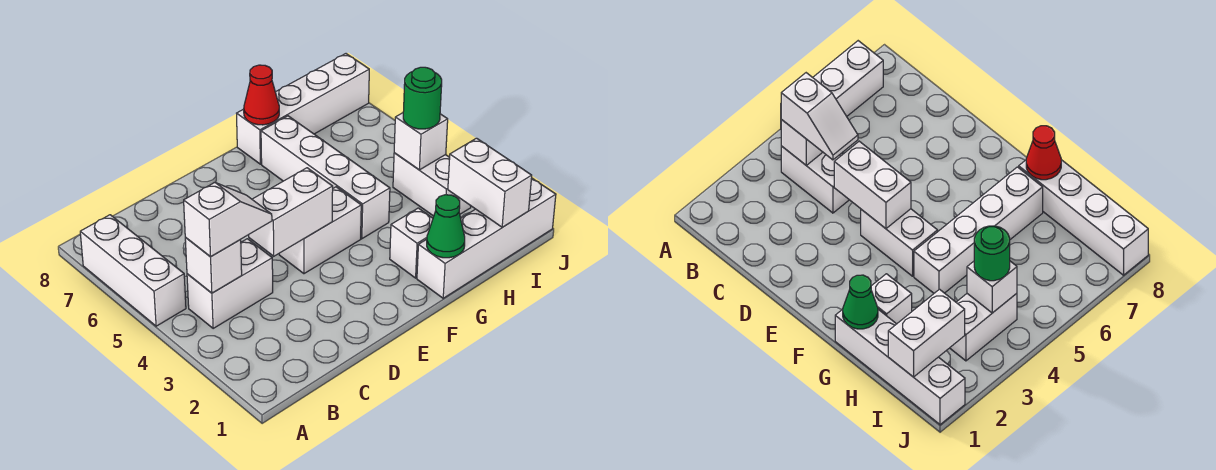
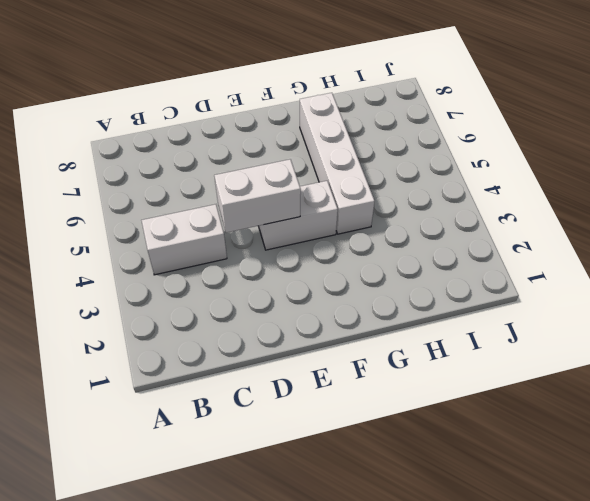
none -> white 1x3 brick [80,215,186,326]
none -> white 1x4 brick [417,178,556,298]
none -> white 1x1 brick [390,208,433,278]

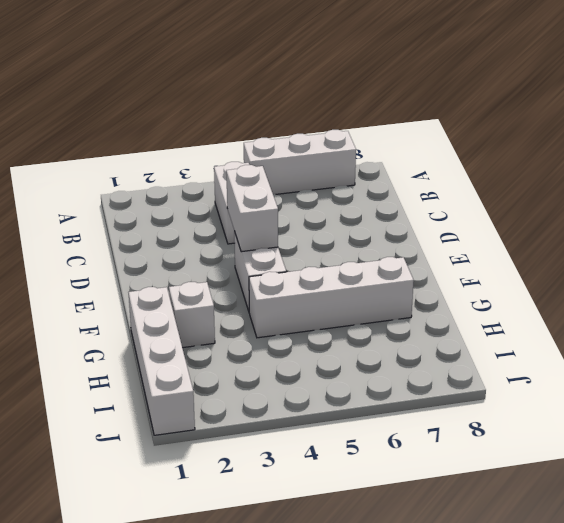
none -> white 1x4 brick [237,54,369,164]
none -> white 1x2 brick [393,153,471,216]
none -> white 1x1 brick [185,238,242,293]

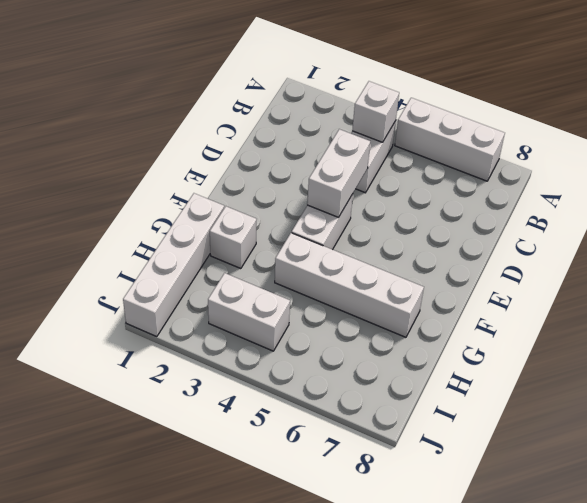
none -> white 1x4 brick [237,54,369,164]
none -> green 1x1 cone [427,195,465,258]
none -> red 1x1 cone [244,65,279,125]

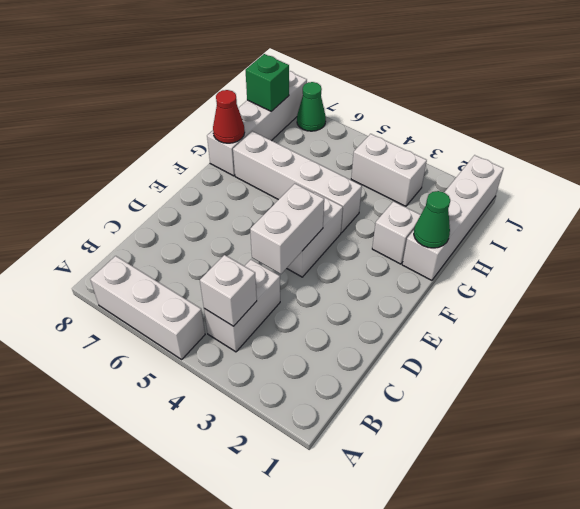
green 1x1 brick [246,54,289,111] -> none
green 1x1 cone [297,82,326,131] -> none
none -> white 1x2 brick [448,138,532,227]
none -> white 1x1 brick [394,113,448,170]
none -> white 1x2 slope [184,183,272,257]

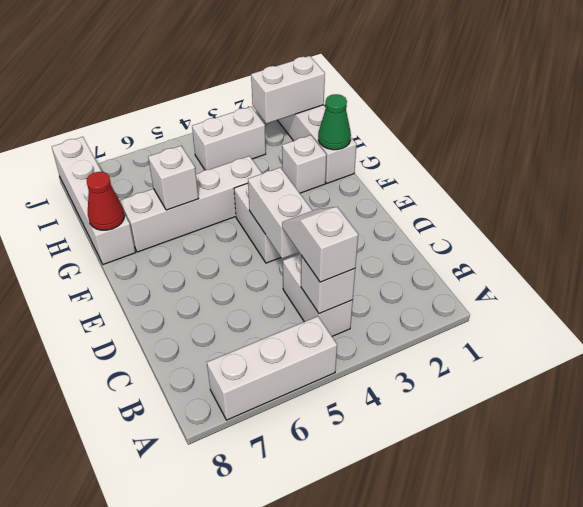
white 1x1 brick [148,146,199,210] -> white 1x1 brick moved to [394,113,448,170]
none -> green 1x1 round brick [403,67,442,129]

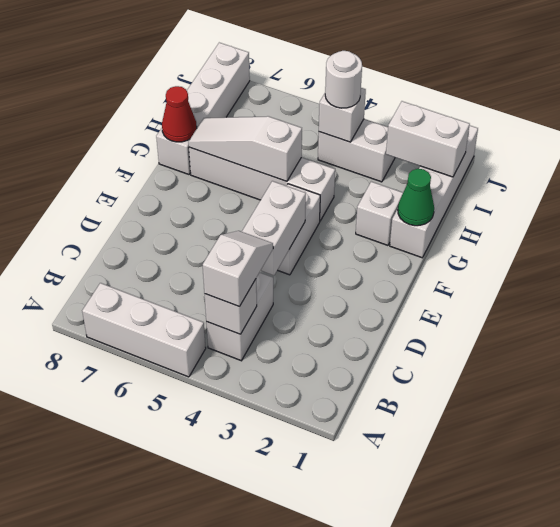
white 1x3 slope [188,116,302,181] -> none
white 1x1 round brick [325,51,362,108] -> green 1x1 round brick [403,67,442,129]

